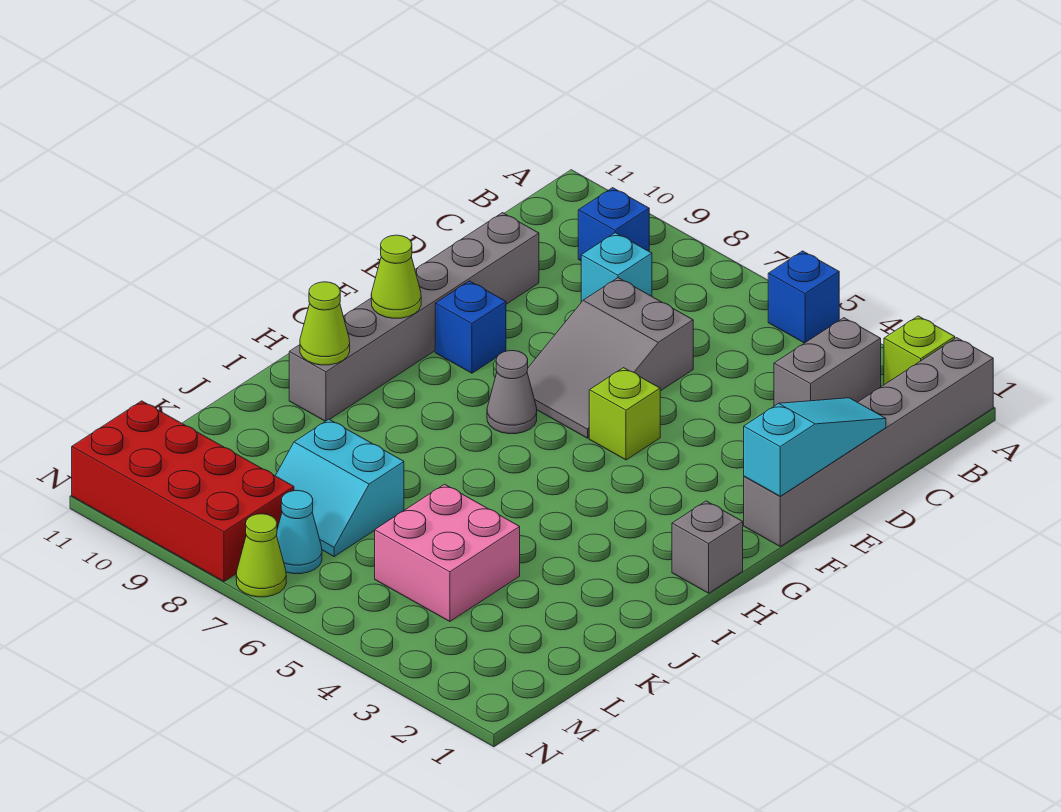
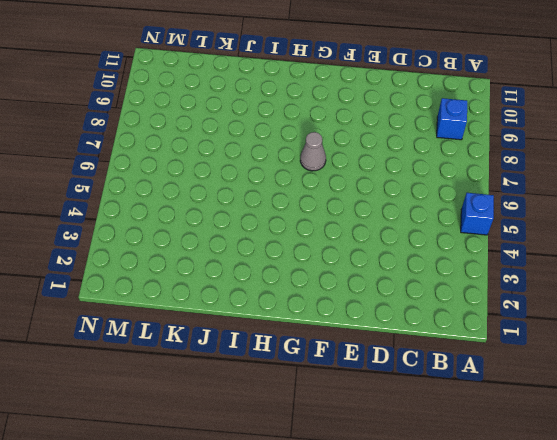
none -> grey 1x6 brick [744,338,993,546]
none -> lime 1x1 brick [884,316,955,385]
none -> grey 1x2 brick [774,318,881,406]

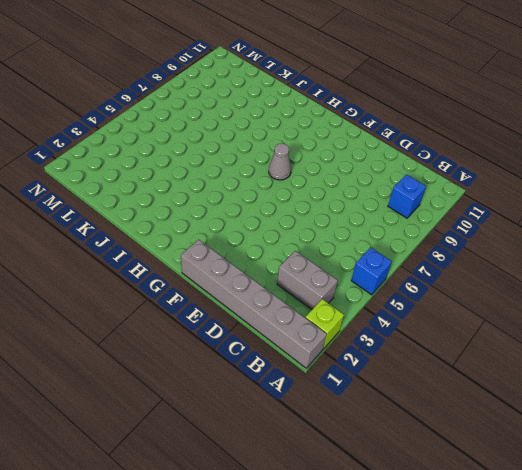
none -> cyan 1x1 brick [581,233,652,302]
none -> grey 2x3 slope [527,278,693,438]
none -> grey 1x6 brick [289,213,539,421]

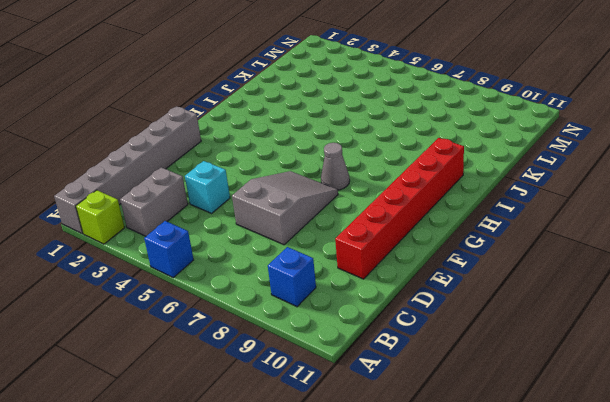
cyan 1x1 brick [185,161,230,213] -> cyan 1x1 brick moved to [581,233,652,302]
red 1x6 brick [335,138,464,279] -> grey 1x6 brick [289,213,539,421]
none -> lime 1x1 brick [589,368,660,460]
none -> blue 1x1 brick [435,281,506,373]
none -> grey 1x1 brick [672,501,743,593]

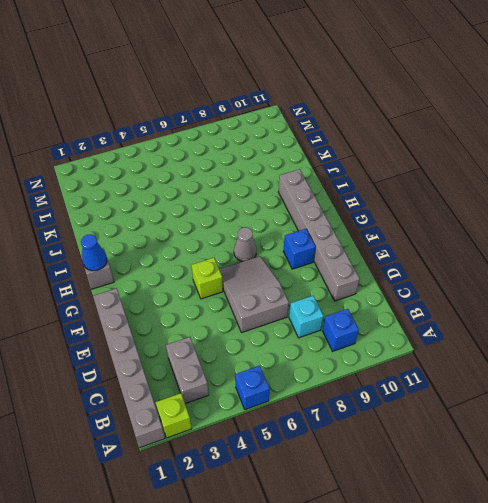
blue 1x1 cone [81,234,107,271] -> none
none -> pink 2x2 brick [375,484,520,622]
none -> cyan 2x2 slope [275,419,404,556]
none -> cyan 1x1 cone [277,491,322,574]

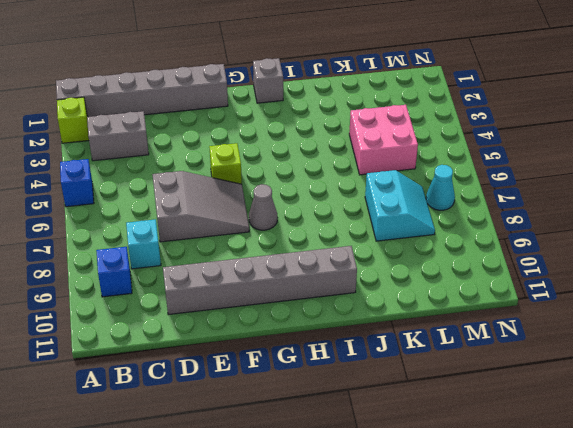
none -> blue 1x1 brick [435,281,506,373]
none -> red 2x4 brick [72,401,294,581]
none -> lime 1x1 cone [236,514,286,597]

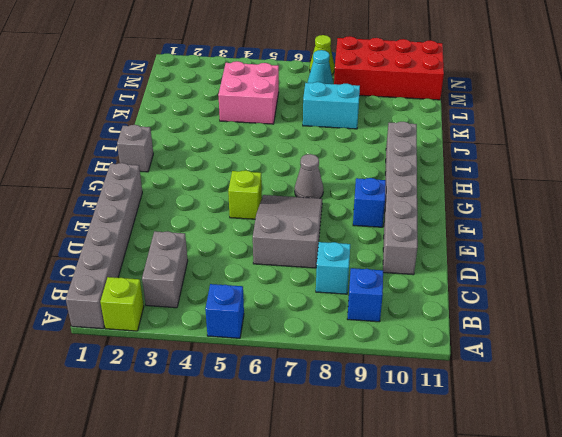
none -> cyan 1x3 slope [744,398,886,496]
none -> lime 1x1 cone [371,235,421,318]
none -> lime 1x1 cone [300,282,350,365]

